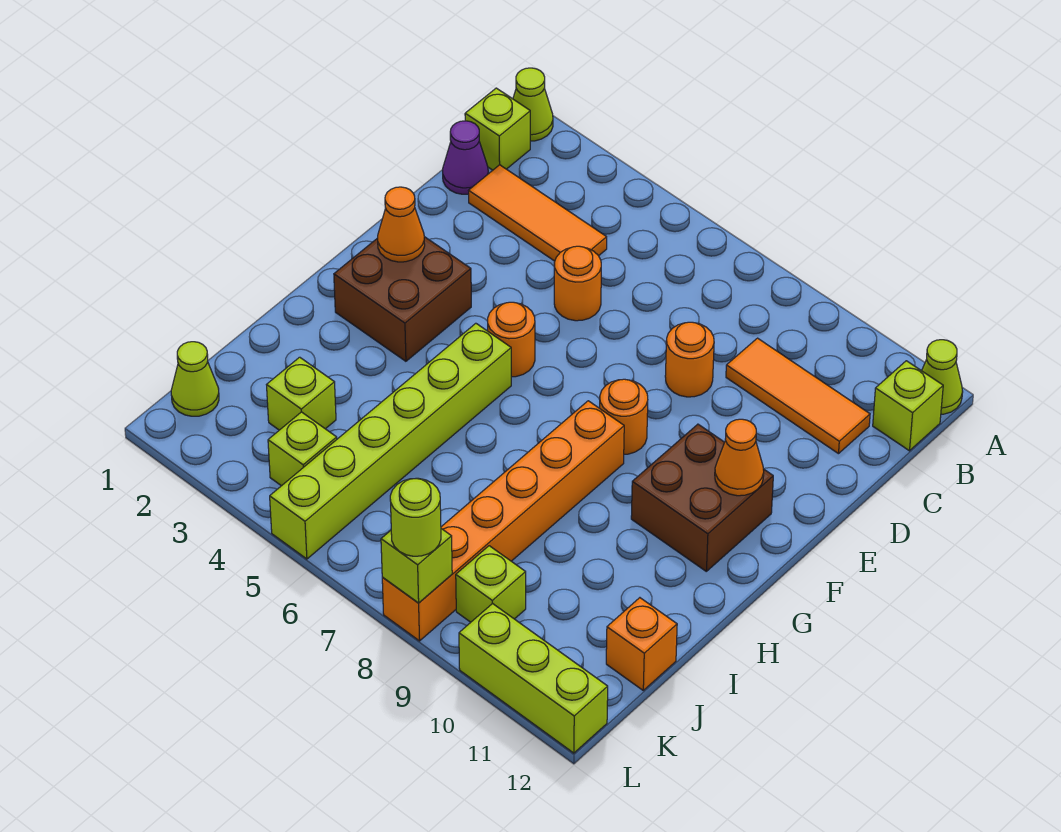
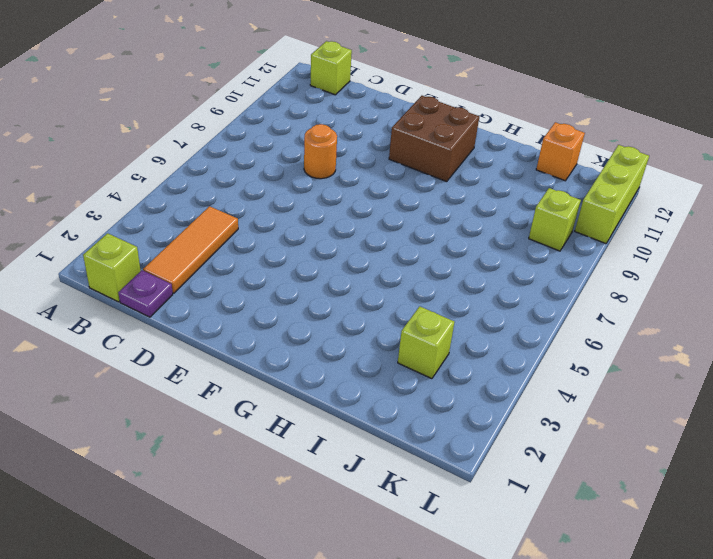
purple 1x1 plate [118,270,173,317] -> purple 1x1 cone [443,121,488,194]
none -> lime 1x1 cone [513,68,553,141]
none -> lime 1x1 cone [922,340,963,414]
none -> orange 1x3 tile [726,338,870,454]

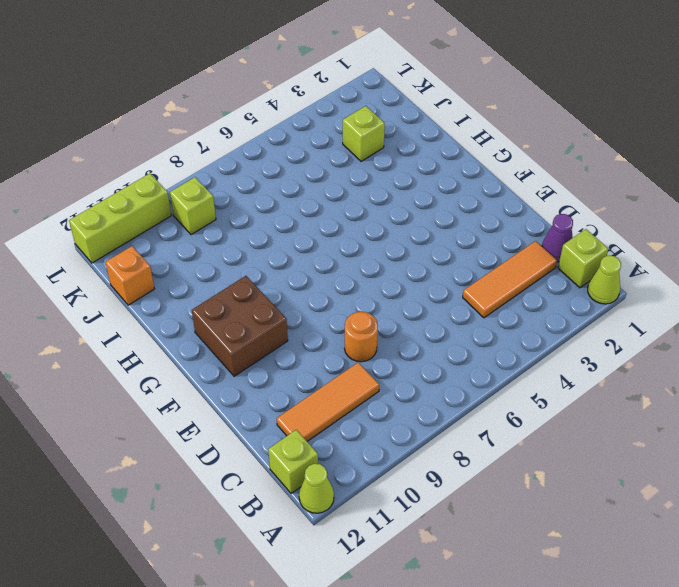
none -> orange 1x1 round brick [554,246,601,321]
none -> brown 2x2 brick [334,237,471,361]
none -> orange 1x1 round brick [488,302,535,377]

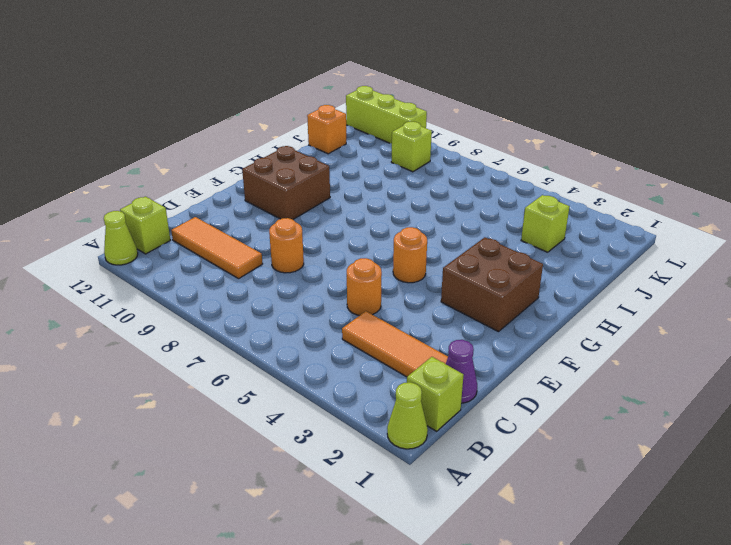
none -> orange 1x1 round brick [600,379,648,454]
none -> lime 1x6 brick [270,323,511,559]
none -> orange 1x6 brick [382,401,624,641]

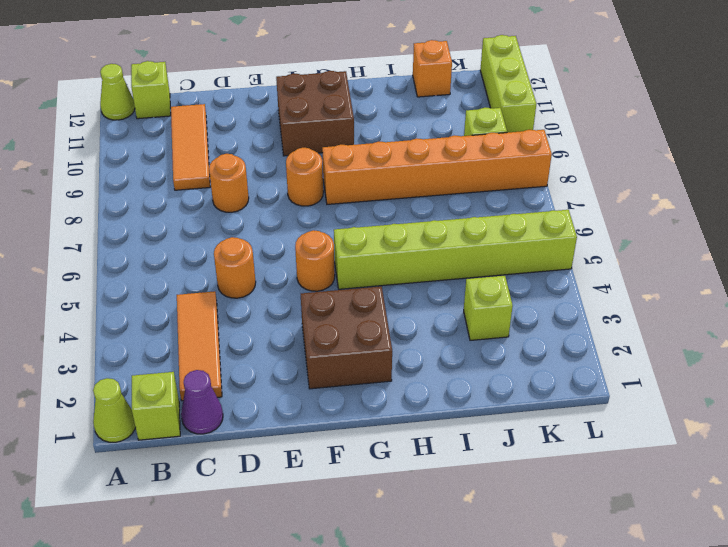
none -> lime 1x1 cone [171,342,219,416]
none -> lime 1x1 brick [268,412,337,486]
none -> orange 1x1 cone [378,187,425,262]

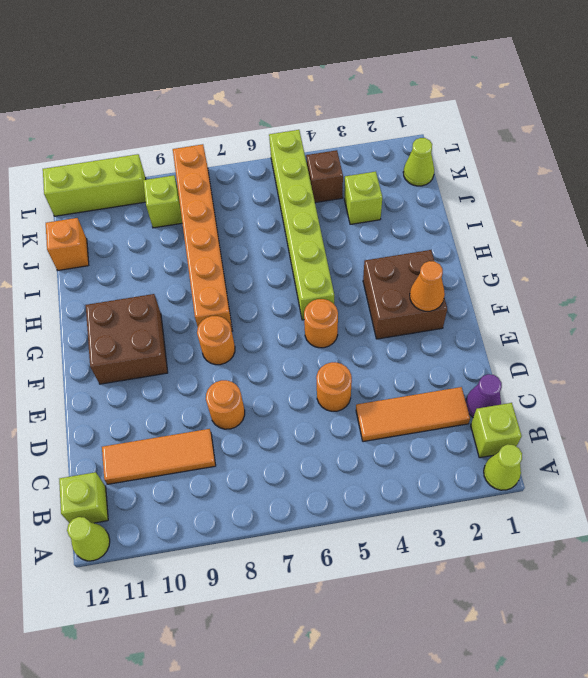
brown 1x1 brick [306,150,343,203] -> lime 1x1 brick [268,412,337,486]
none -> orange 1x1 cone [715,419,764,496]
none -> lime 1x1 brick [381,529,452,603]
none -> lime 1x1 round brick [390,478,441,556]

